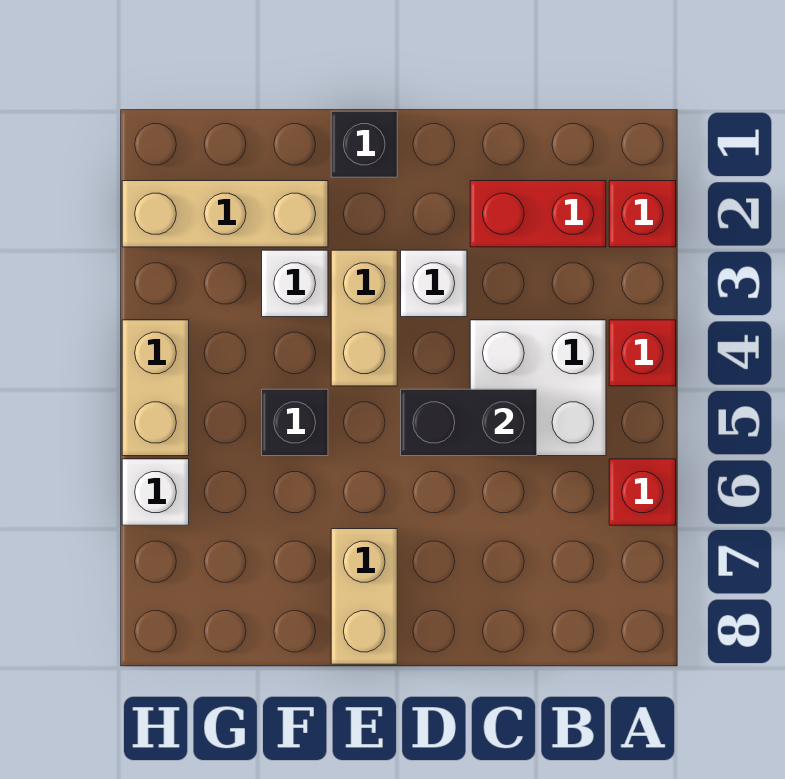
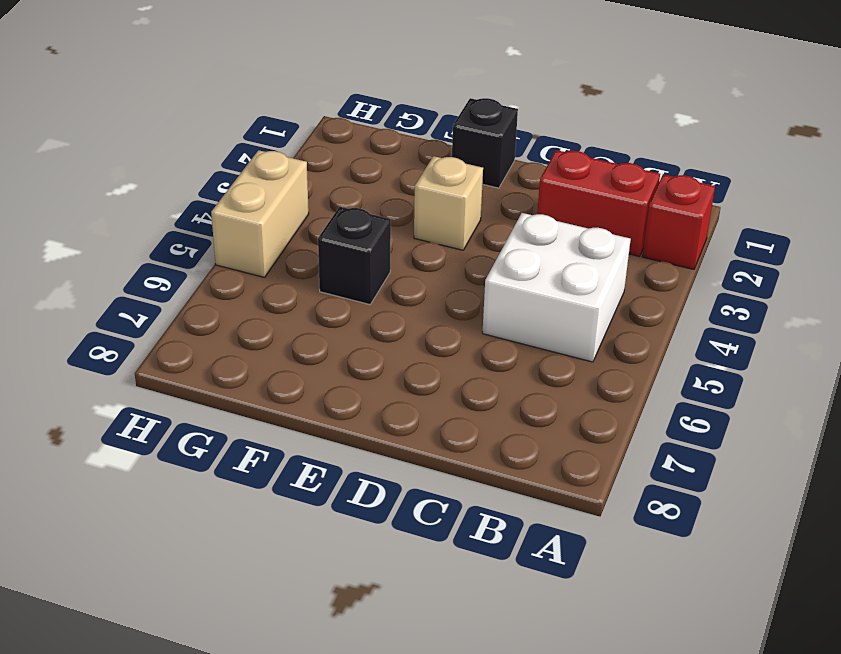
tan 1x1 brick [414,156,483,250] -> tan 1x2 brick [331,250,397,386]
none -> red 1x1 brick [609,320,676,386]
none -> red 1x1 brick [609,459,676,525]
none -> white 1x1 brick [401,250,467,317]

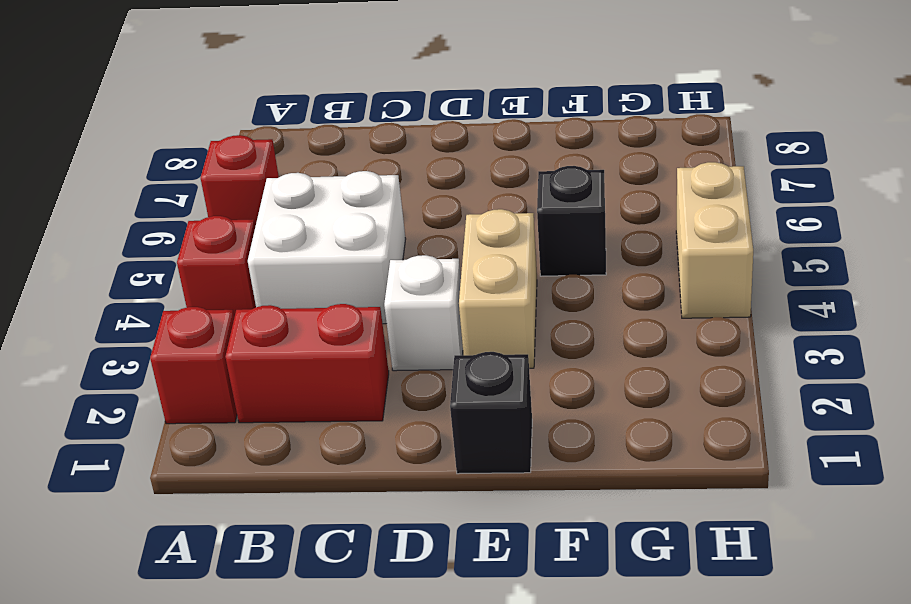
none -> tan 1x2 brick [331,529,397,664]
none -> tan 1x3 brick [122,181,328,247]
none -> white 1x1 brick [262,250,328,317]

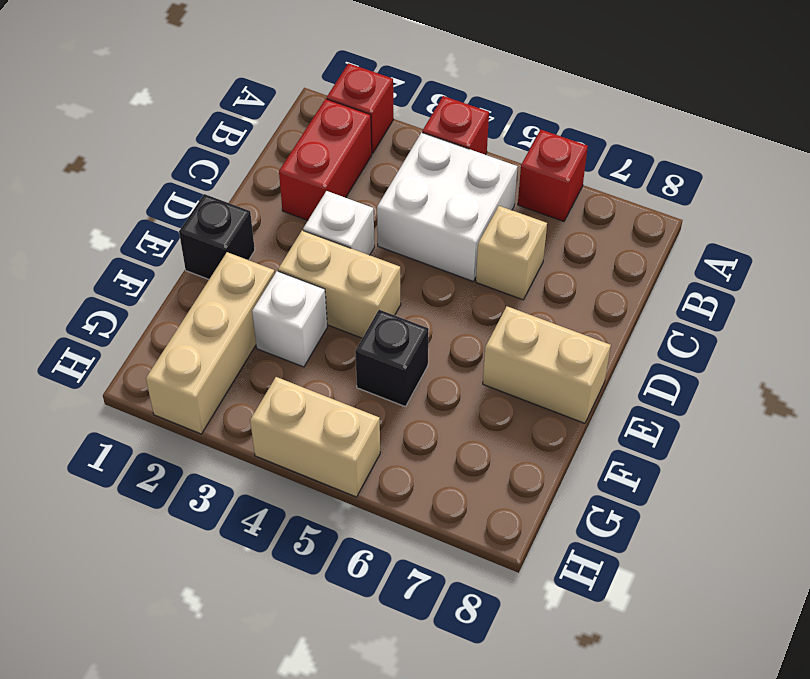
tan 1x1 brick [476,206,547,300] -> none
none -> white 1x1 brick [122,459,189,525]
none -> black 1x2 brick [401,389,537,456]

